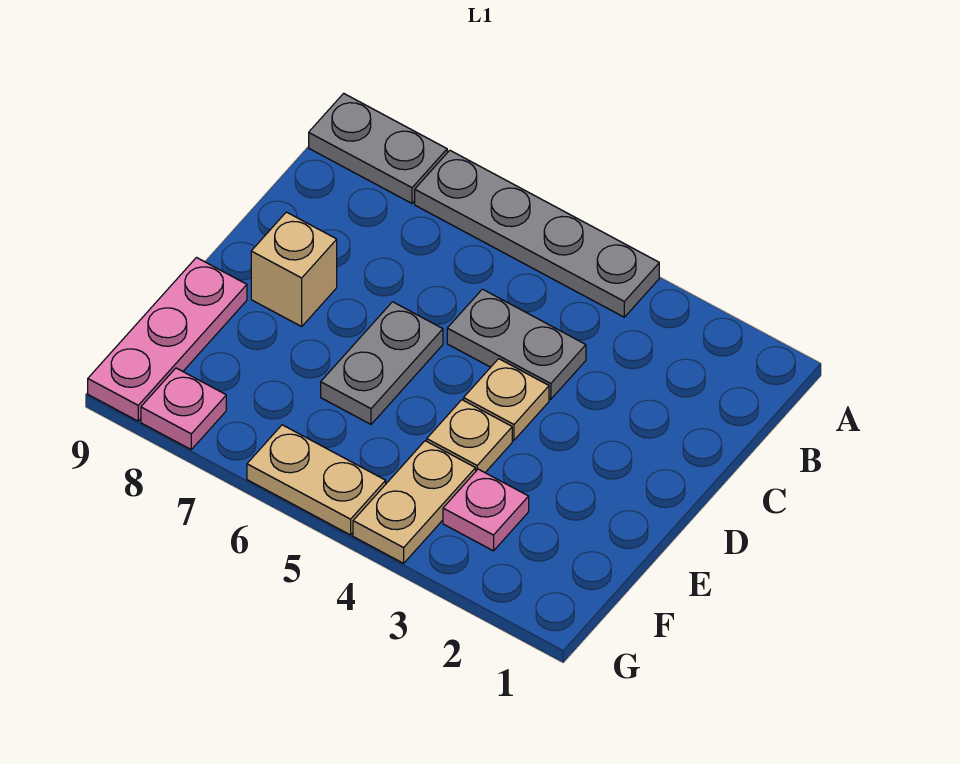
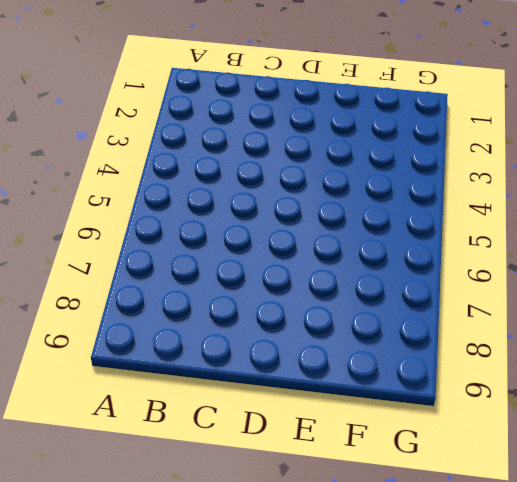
none -> grey 1x4 plate [415,150,659,317]
none -> grey 1x2 plate [309,93,447,203]
none -> grey 1x2 plate [447,289,586,399]

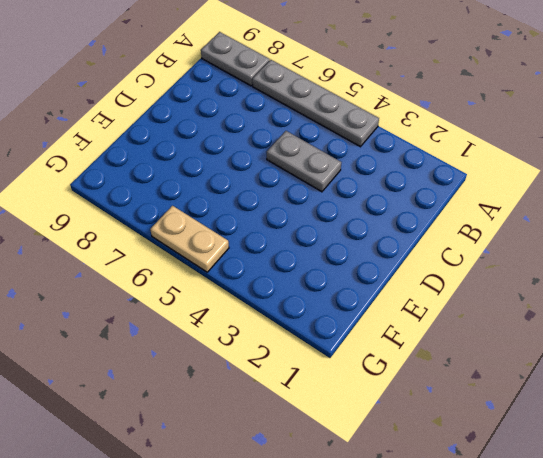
none -> tan 1x1 plate [464,359,549,440]
none -> grey 1x2 plate [321,302,443,424]
none -> tan 1x1 brick [251,212,337,326]

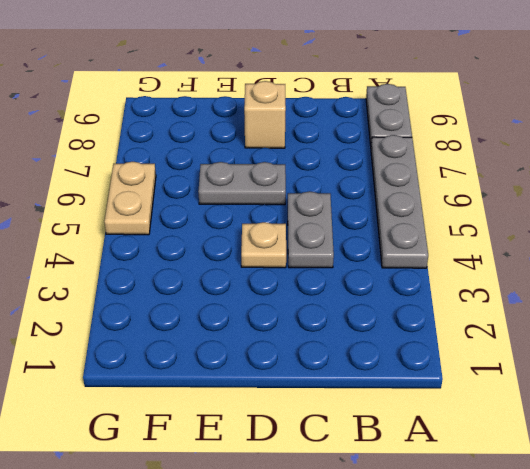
none -> tan 1x1 plate [427,400,512,472]
none -> pink 1x3 plate [88,258,247,421]
none -> pink 1x1 plate [443,469,529,551]

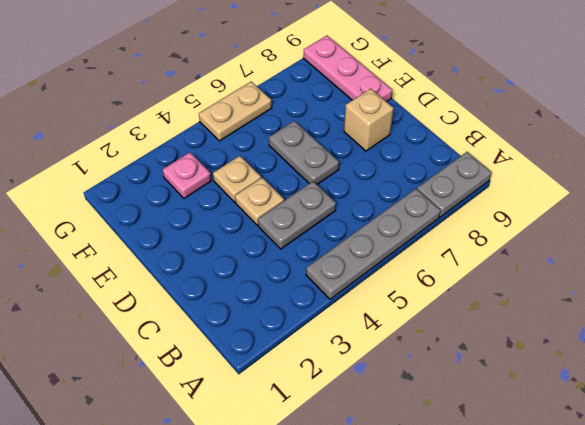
none -> tan 1x2 plate [353,441,476,563]
none -> pink 1x1 plate [141,368,226,449]

